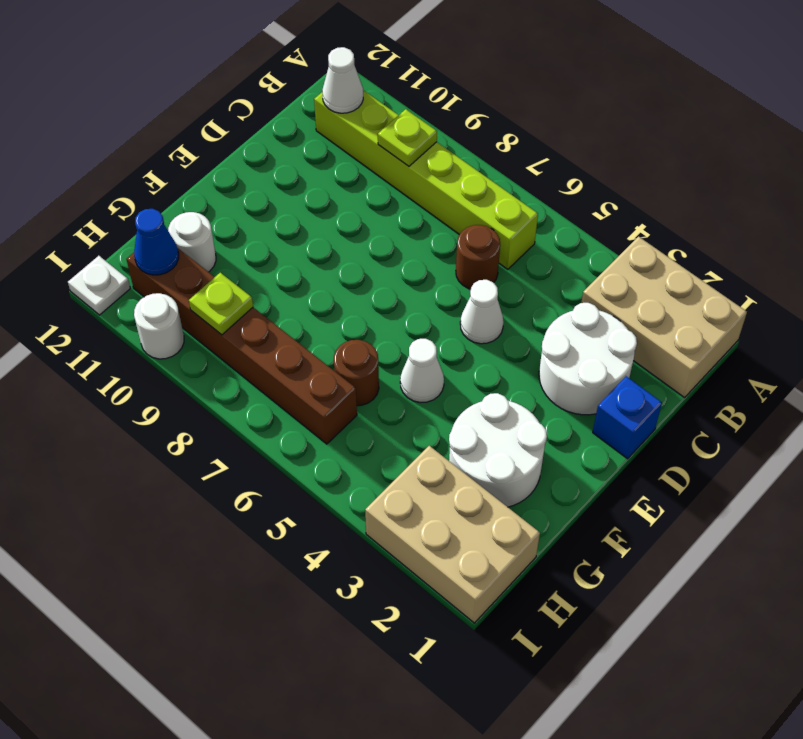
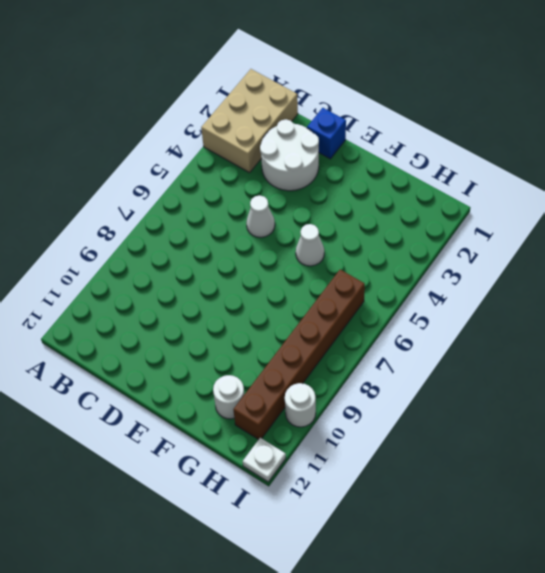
none -> lime 1x6 brick [314,90,538,269]
none -> brown 1x1 round brick [456,225,500,289]
none -> white 2x2 round brick [449,393,547,507]

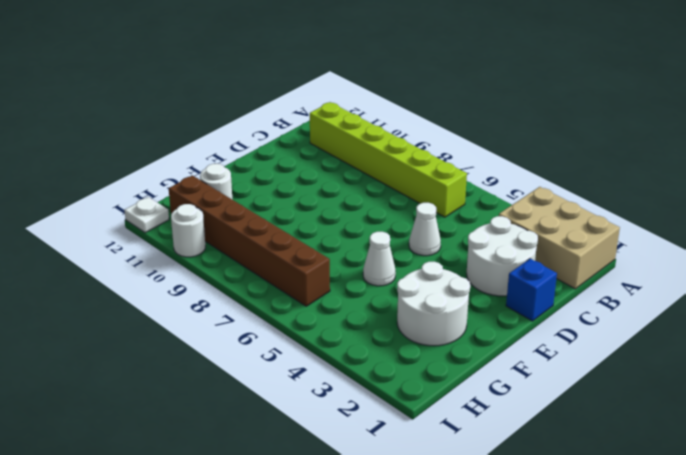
none -> brown 1x1 round brick [456,225,500,289]
none -> brown 1x1 round brick [334,340,379,406]
none -> tan 2x3 brick [365,446,540,623]

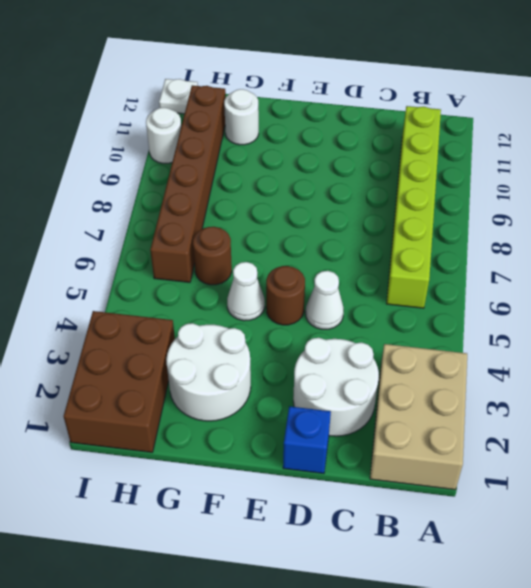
brown 1x1 round brick [266,266,305,325] -> brown 1x1 round brick moved to [456,225,500,289]
brown 2x3 brick [64,311,175,452] -> tan 2x3 brick [365,446,540,623]
none -> lime 1x1 plate [378,109,437,166]
none -> white 1x1 cone [322,47,363,113]
none -> lime 1x1 plate [189,273,253,335]

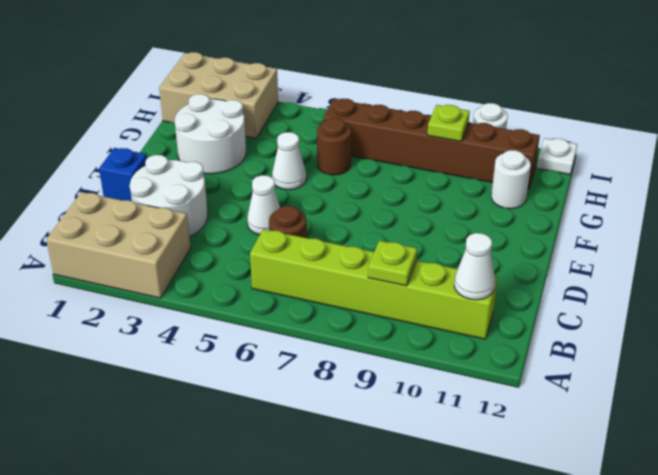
none -> blue 1x1 cone [134,209,179,275]

